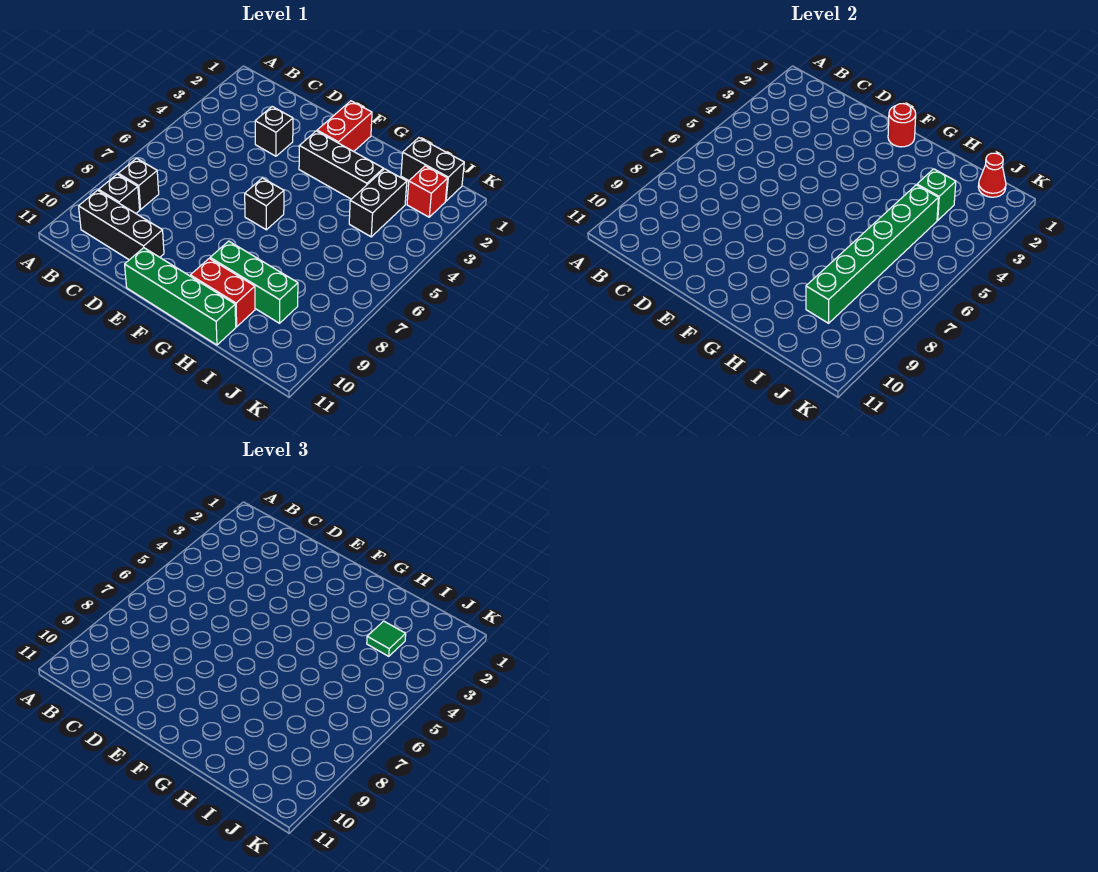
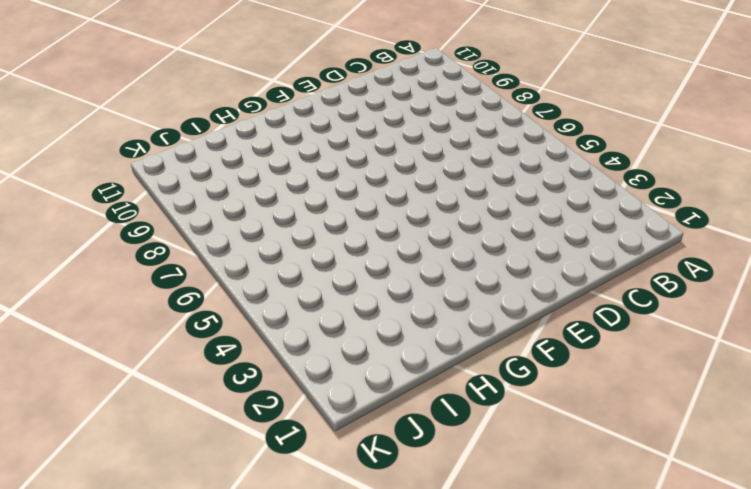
none -> black 1x1 brick [118,158,159,209]
none -> black 1x1 brick [99,174,140,213]
none -> black 1x3 brick [79,190,164,260]

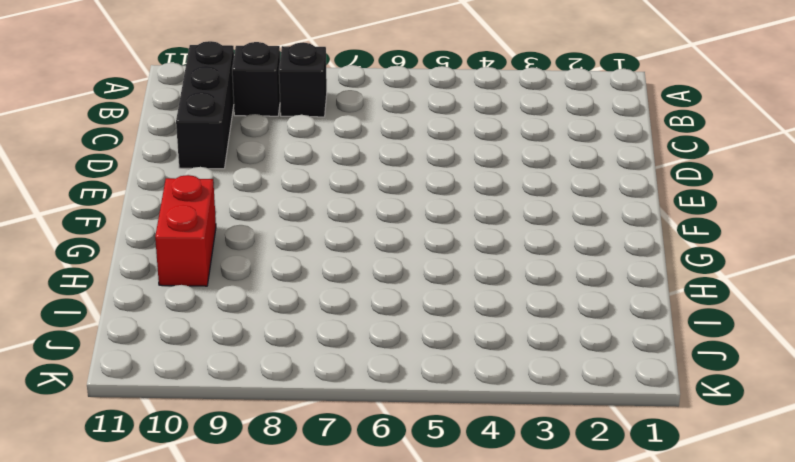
none -> black 1x1 brick [255,107,293,156]
none -> green 1x4 brick [125,248,236,345]
none -> red 1x2 brick [317,101,372,151]

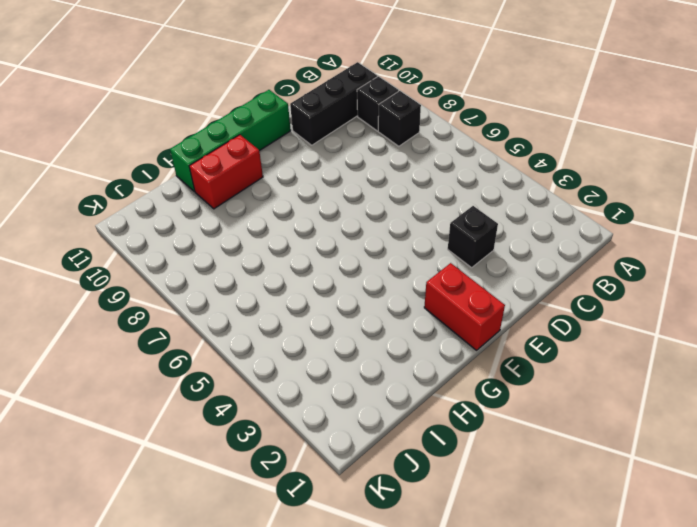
none -> black 1x3 brick [299,131,383,199]
none -> black 1x1 brick [245,178,284,230]
none -> green 1x3 brick [210,241,298,323]

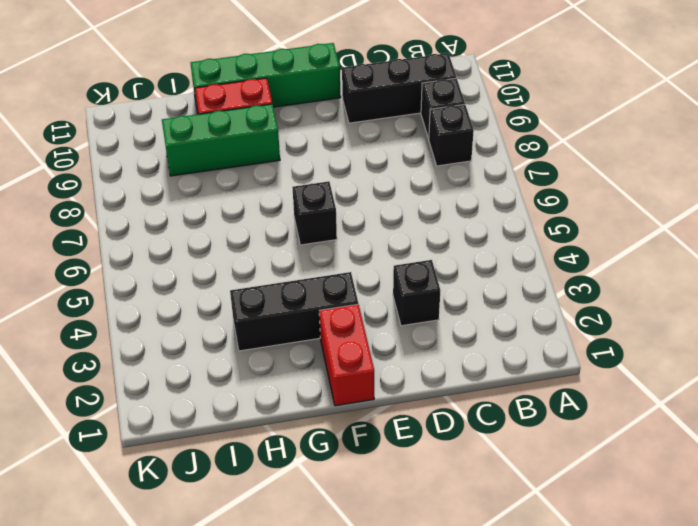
none -> black 1x2 brick [401,138,464,201]
none -> black 1x2 brick [349,169,407,237]
none -> red 1x1 brick [407,166,448,217]

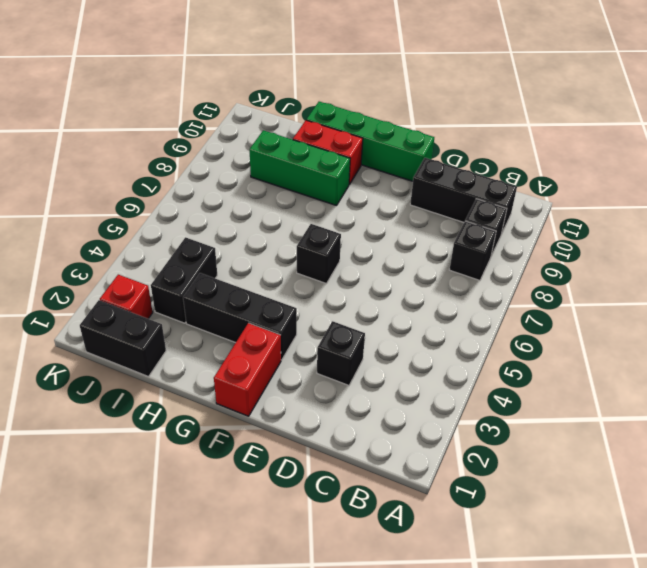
none -> red 1x1 round brick [888,104,916,147]
none -> green 1x1 brick [917,169,956,220]
none -> green 1x6 brick [806,185,938,323]

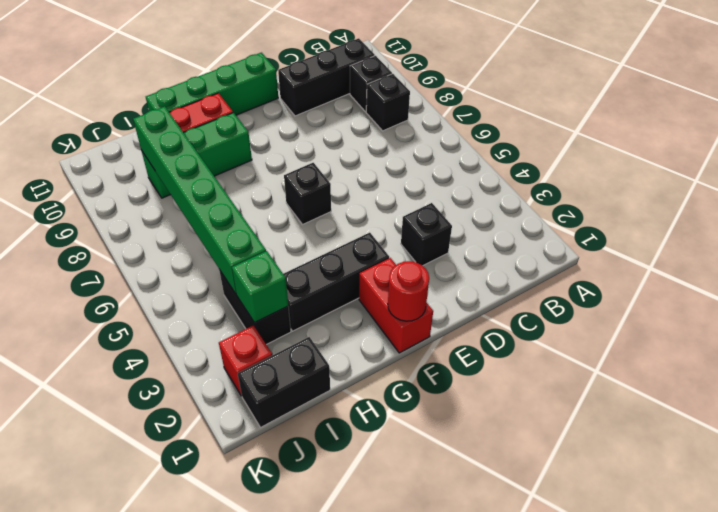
none -> red 1x1 cone [978,153,1006,197]
none -> green 1x1 tile [367,621,406,656]

